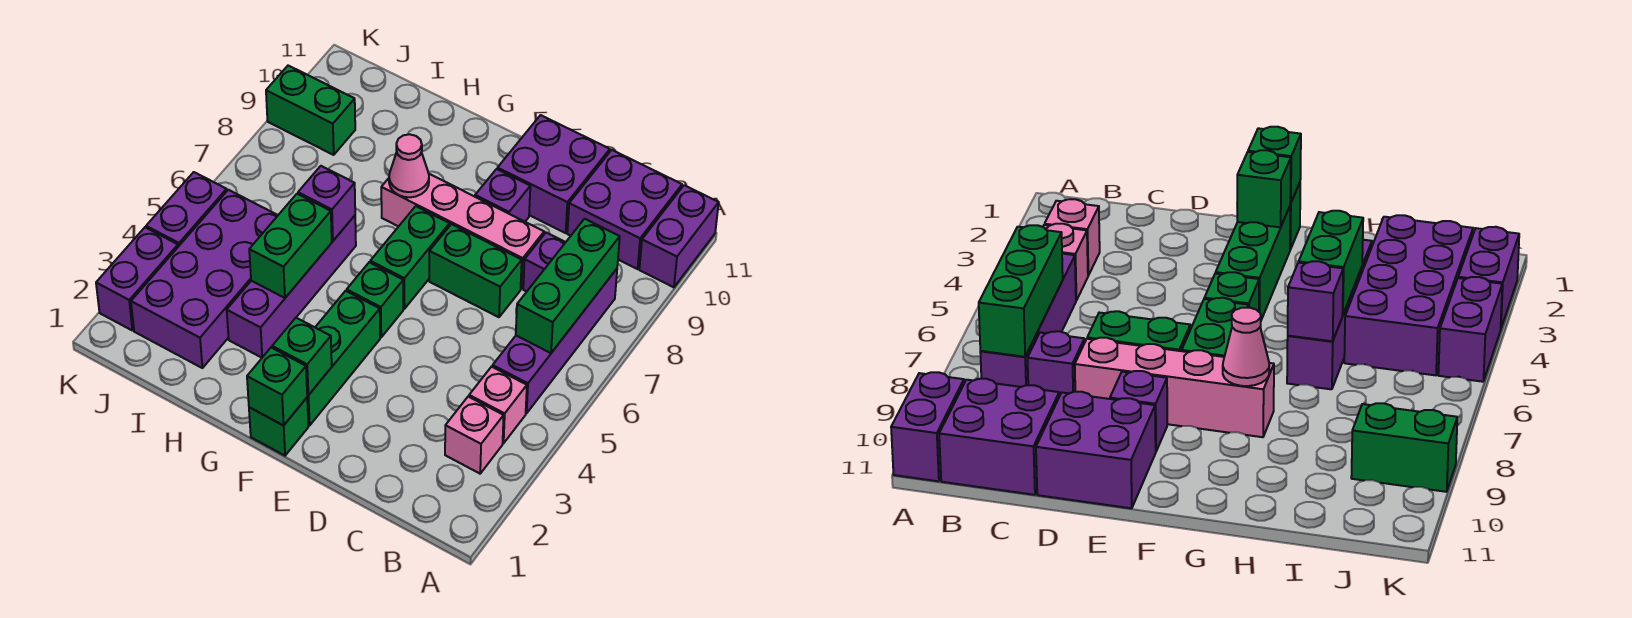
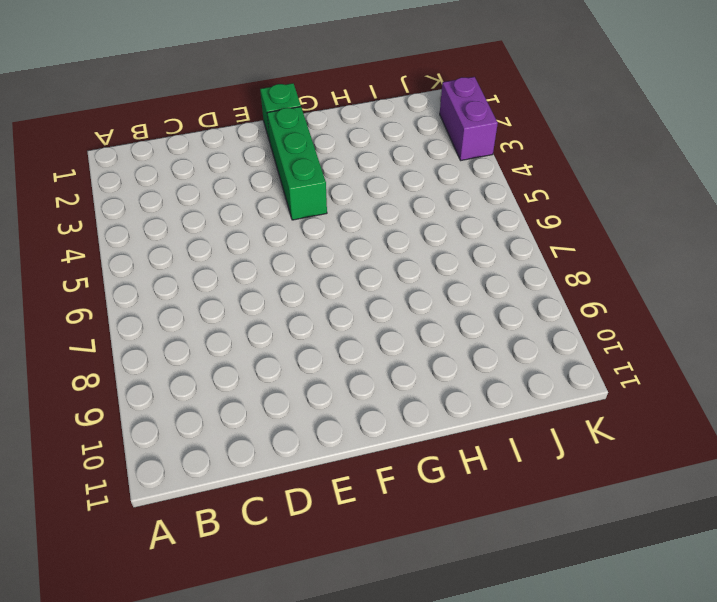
none -> purple 1x2 brick [639,185,719,287]
none -> pink 1x1 brick [445,397,504,474]
none -> pink 1x1 brick [469,367,527,443]

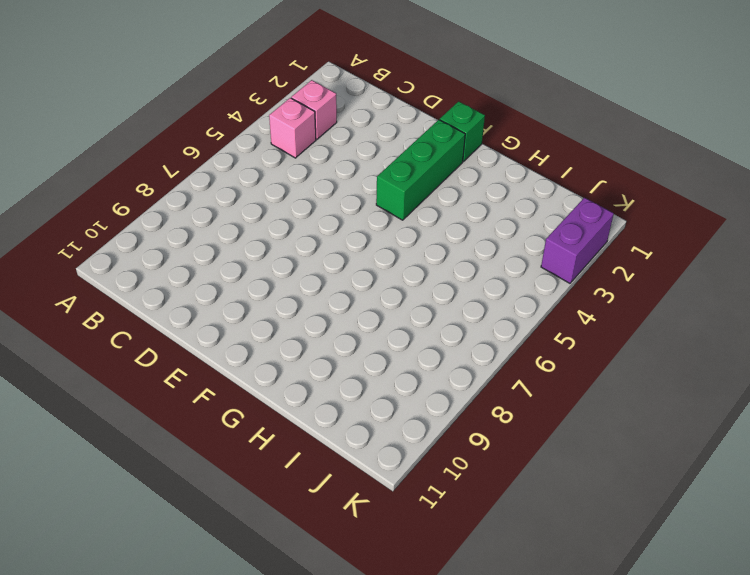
none -> purple 1x2 brick [639,185,719,287]
none -> purple 1x4 brick [493,269,617,413]
none -> purple 2x2 brick [567,150,682,269]

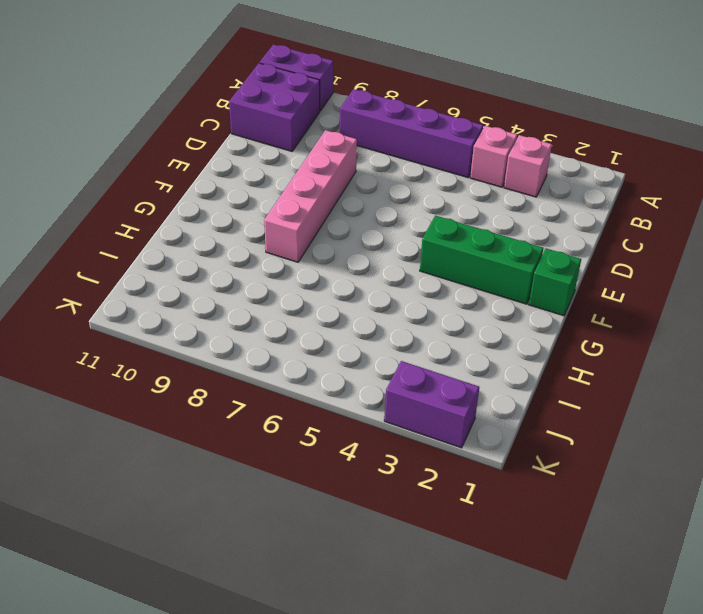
none -> purple 1x1 brick [523,233,566,292]
none -> green 1x2 brick [429,224,522,317]
none -> purple 2x2 brick [497,115,610,233]

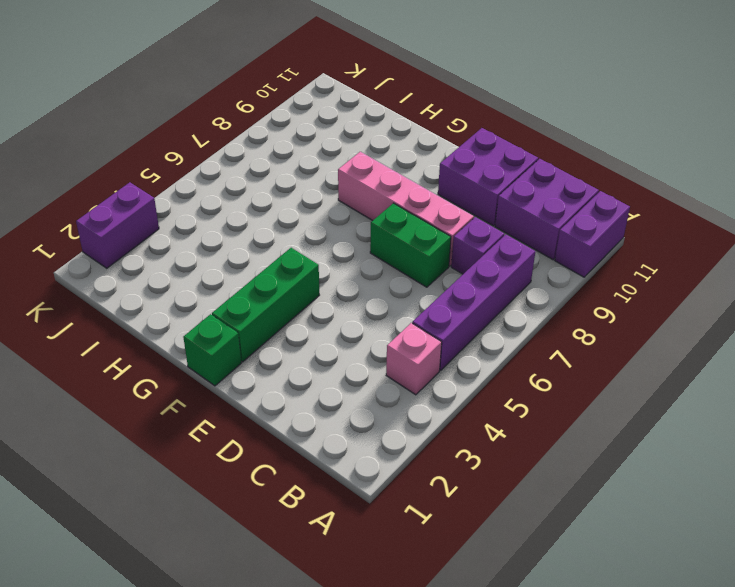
none -> pink 1x1 brick [445,397,504,474]
none -> purple 1x1 brick [475,169,530,222]
none -> green 1x1 brick [347,262,403,337]

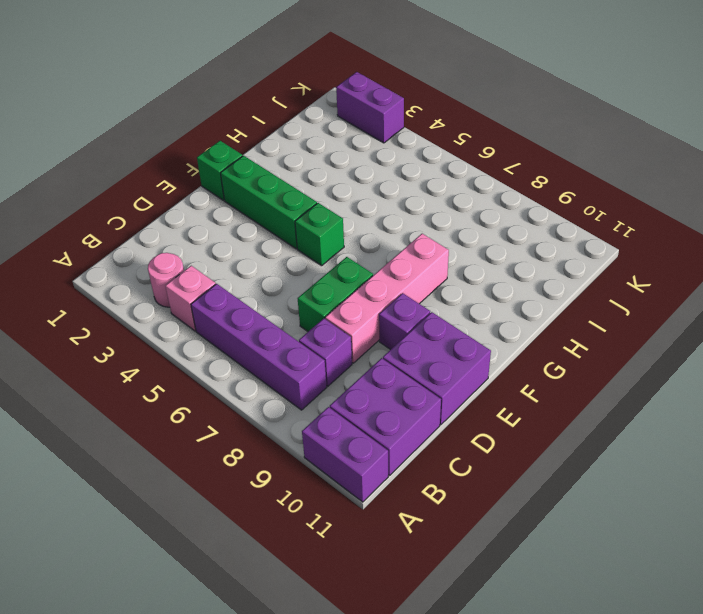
pink 1x1 round brick [148,253,184,307] -> pink 1x1 brick [445,397,504,474]
none -> green 1x2 brick [370,206,450,309]
none -> purple 1x4 brick [227,216,356,358]
none -> purple 2x4 brick [131,190,278,368]

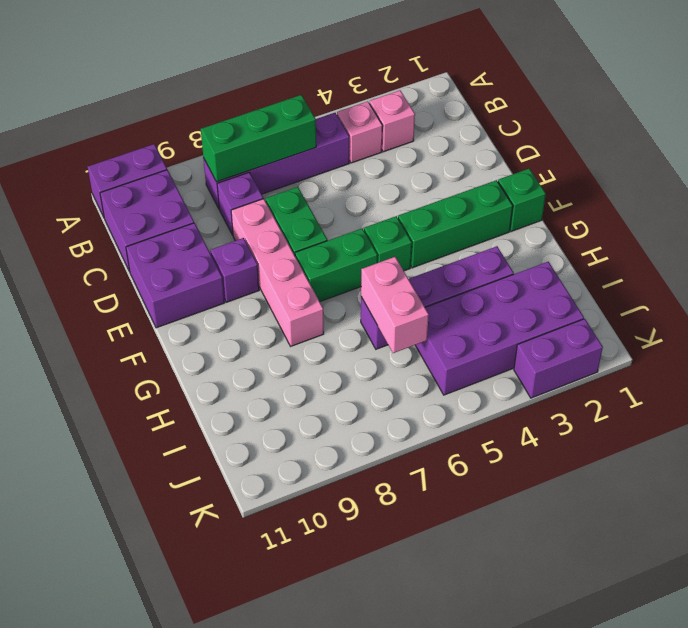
pink 1x2 brick [361,257,429,353] -> purple 1x1 brick [298,166,355,241]
none -> green 1x2 brick [266,66,355,155]
none -> purple 1x2 brick [146,172,227,247]
none -> green 1x1 brick [247,348,307,426]

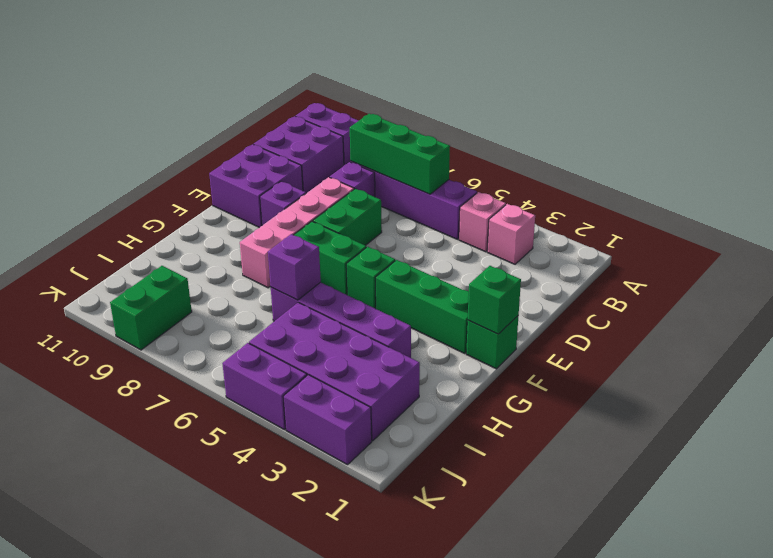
none -> green 1x1 brick [272,318,332,395]
none -> pink 1x1 cone [389,134,429,197]
none -> green 1x2 brick [249,194,332,298]

